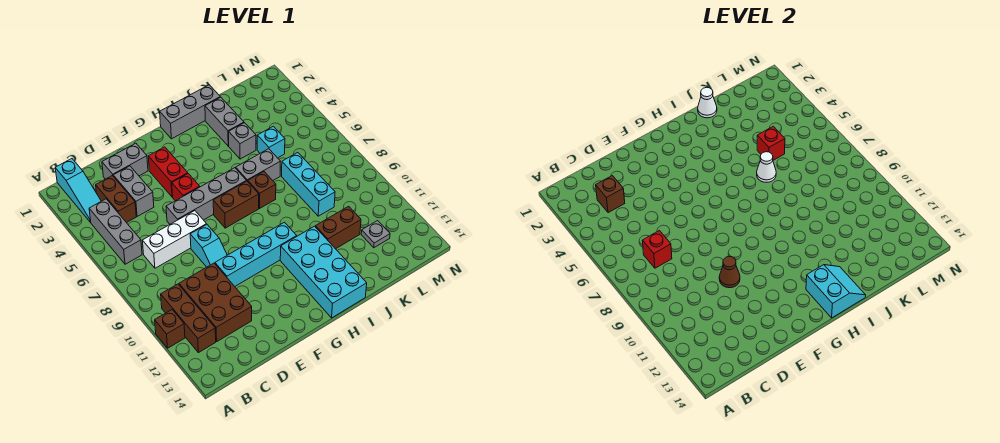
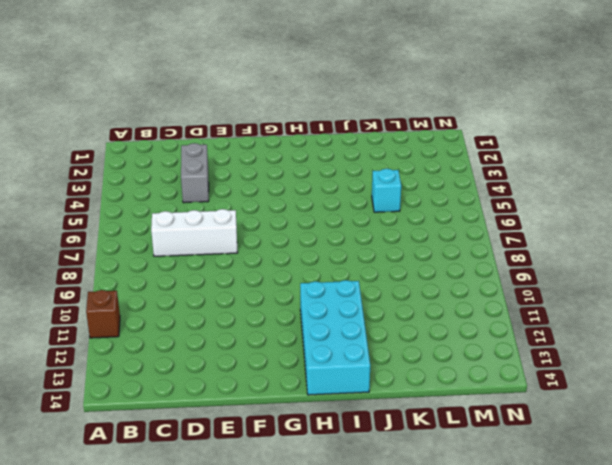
none -> cyan 1x3 slope [55,159,101,222]
none -> grey 1x3 brick [89,199,142,264]
none -> brown 1x3 brick [161,284,216,353]
none -> brown 1x2 brick [96,176,136,223]

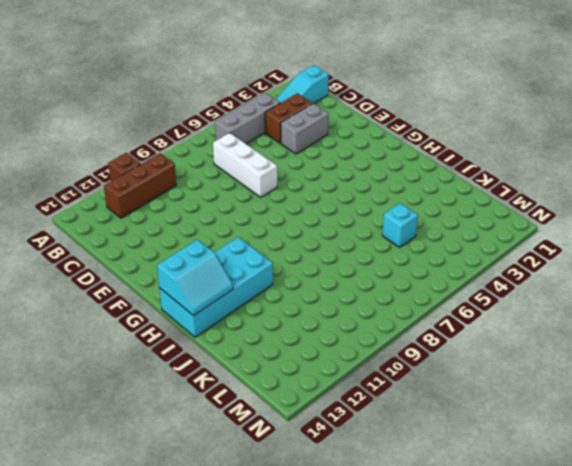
none -> brown 2x3 brick [179,263,252,341]
none -> grey 1x2 brick [102,143,148,179]
none -> grey 1x4 brick [166,168,246,224]
none -> cyan 1x2 slope [190,225,227,267]

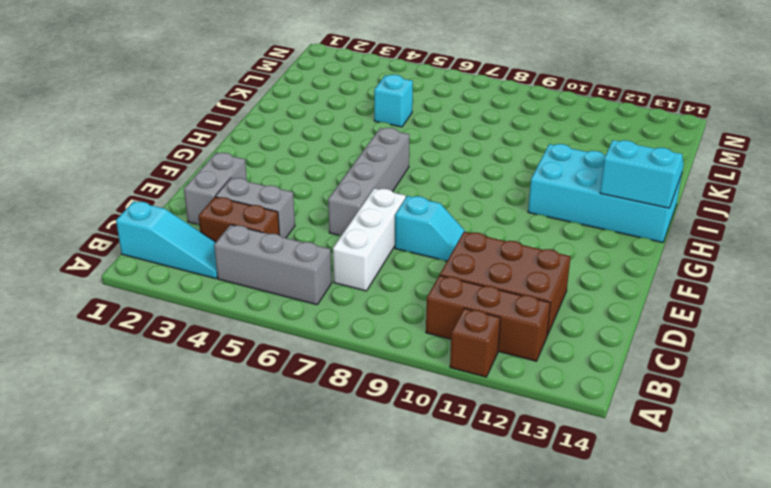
none -> cyan 1x4 brick [215,222,297,286]
none -> red 1x2 brick [148,147,188,197]
none -> red 1x1 brick [172,174,200,201]
none -> brown 1x2 brick [213,181,259,228]

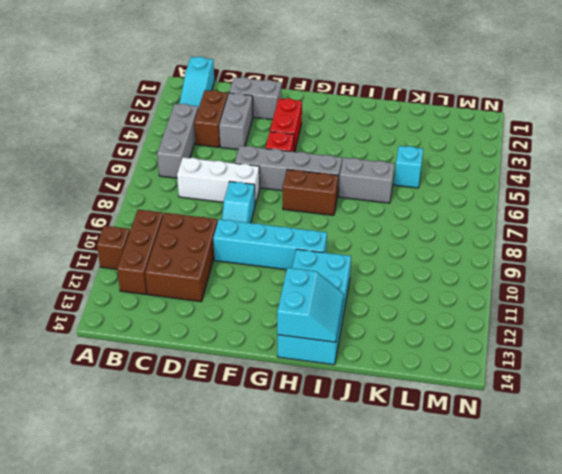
none -> grey 1x3 brick [160,85,220,139]
none -> brown 1x1 brick [248,172,276,208]
none -> grey 1x2 brick [205,97,244,146]
none -> grey 1x1 brick [229,123,256,159]

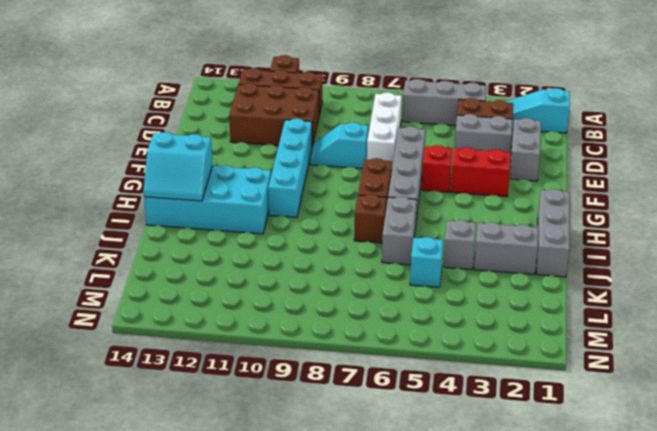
none -> brown 1x2 brick [315,206,361,249]
none -> cyan 1x3 brick [282,153,335,216]
none -> grey 1x1 plate [361,221,390,248]
none -> brown 1x1 brick [596,176,625,213]

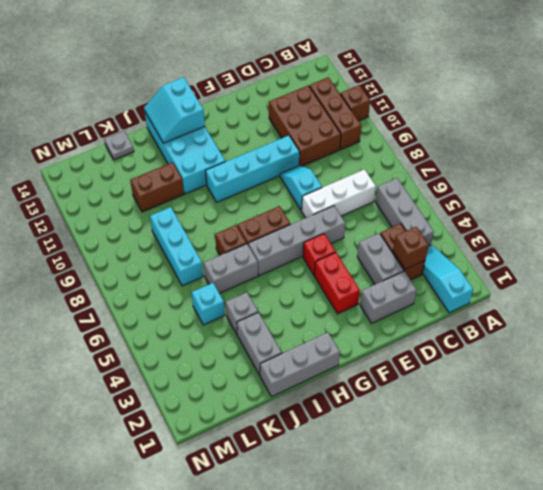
grey 1x1 plate [104,131,134,160] -> grey 1x1 plate moved to [361,221,390,248]
none -> red 1x1 brick [642,231,672,268]
none -> brown 1x1 cone [719,256,740,288]
none -> white 1x1 cone [698,87,717,118]
none -> white 1x1 cone [757,152,776,182]

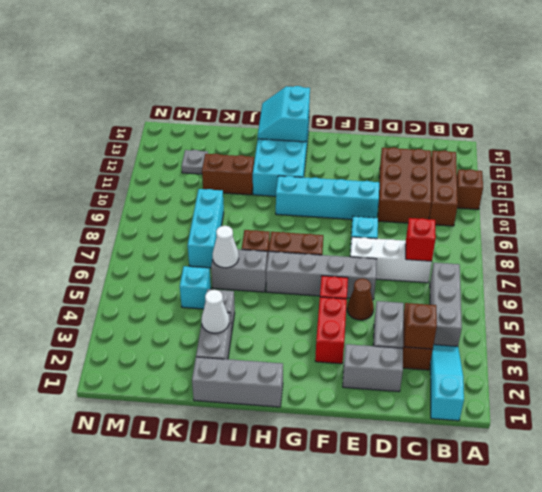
brown 1x1 cone [347,278,374,320] -> brown 1x1 cone moved to [719,256,740,288]
white 1x1 cone [202,290,229,333] -> white 1x1 cone moved to [698,87,717,118]
none -> red 1x1 brick [757,126,785,160]

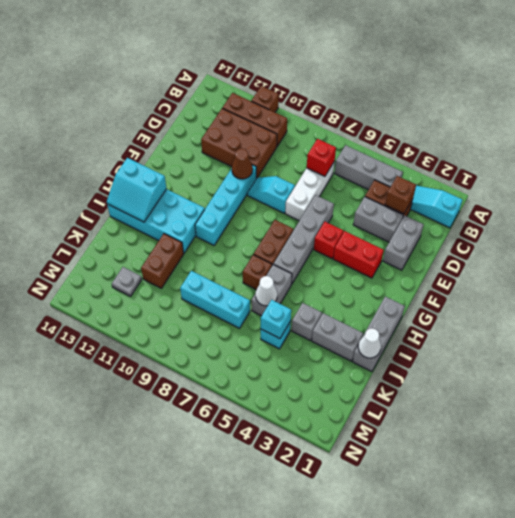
cyan 1x1 brick [261,300,291,338] -> red 1x1 brick [757,126,785,160]

